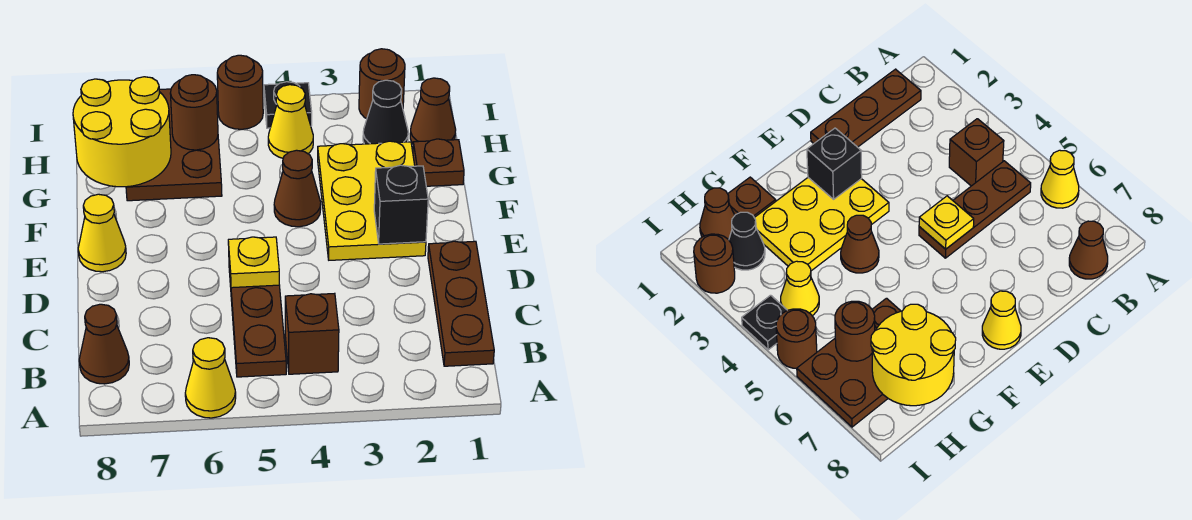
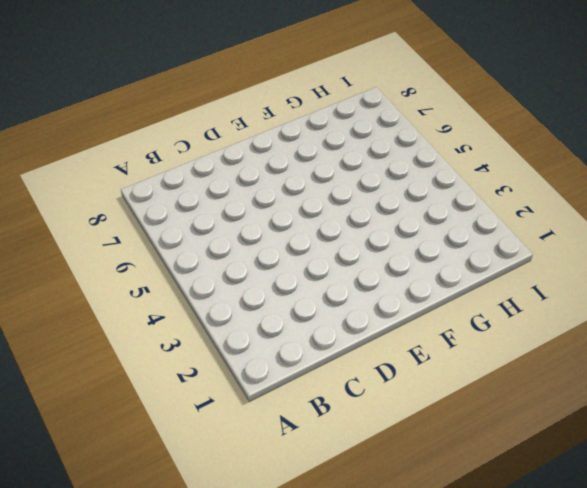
none -> yellow 1x1 cone [185,338,236,418]
none -> brown 1x3 plate [428,241,494,366]
none -> brown 1x1 brick [285,293,339,374]

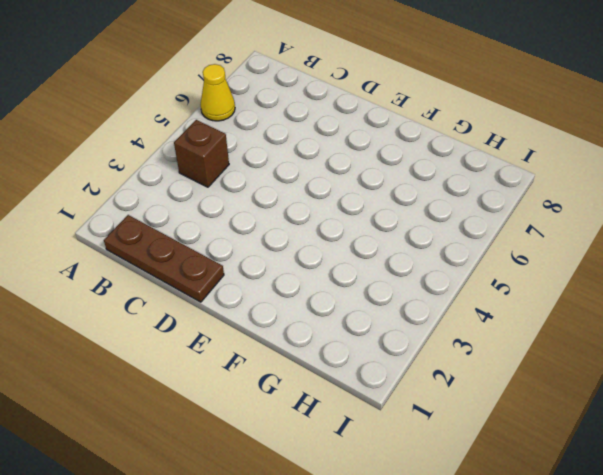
none -> brown 1x3 plate [229,265,286,377]
none -> brown 1x1 cone [79,304,129,384]
none -> yellow 2x3 plate [318,141,426,260]

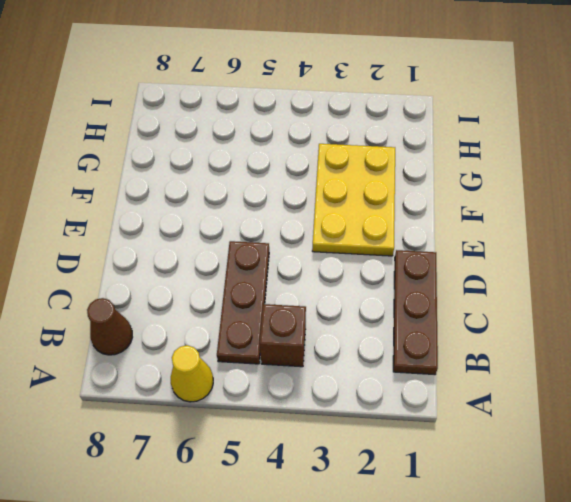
none -> yellow 1x1 cone [78,194,126,272]
none -> brown 1x1 cone [274,150,321,227]
none -> brown 1x1 plate [413,139,464,186]

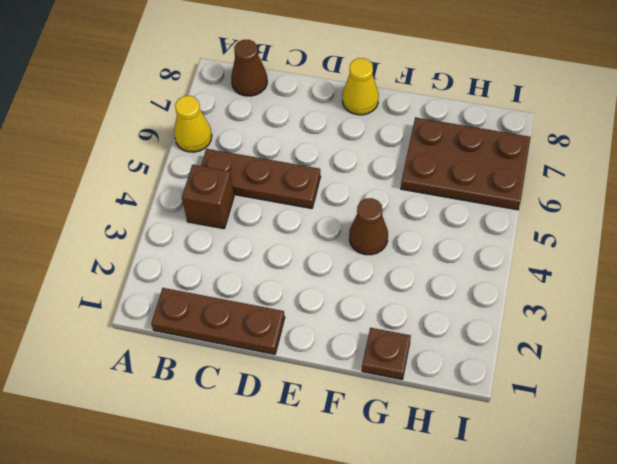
none -> yellow 2x3 plate [318,141,426,260]
none -> brown 1x1 cone [410,78,456,144]
none -> black 1x1 cone [363,80,408,144]

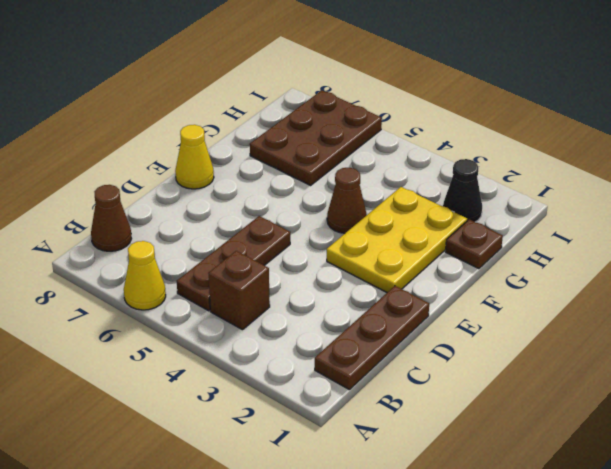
none -> brown 1x1 cone [410,78,456,144]
none -> yellow 1x1 cone [268,85,313,158]
none -> brown 1x1 round brick [359,49,405,119]

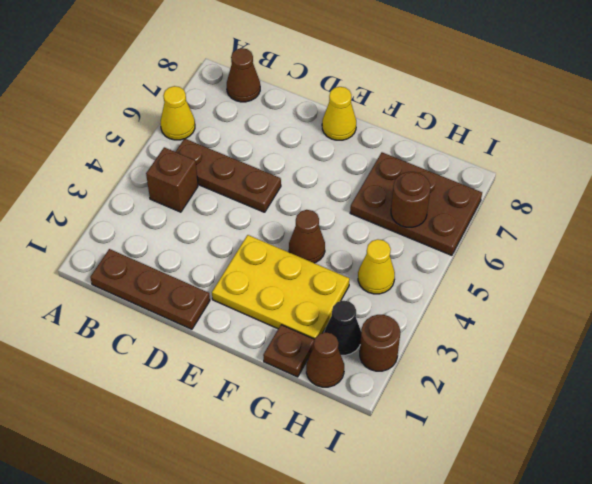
none -> black 1x1 plate [264,82,312,128]
none -> brown 1x1 round brick [217,55,263,129]
none -> yellow 1x1 plate [228,237,279,288]

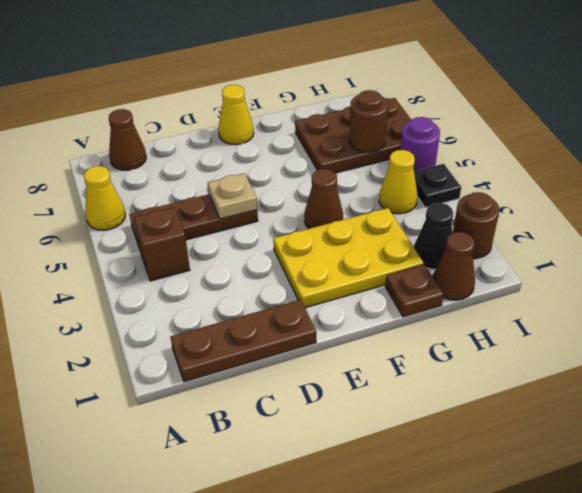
tan 1x1 plate [208,173,257,219] -> yellow 1x1 plate [228,237,279,288]
purple 1x1 round brick [400,117,440,171] -> brown 1x1 round brick [217,55,263,129]
none -> black 1x1 brick [374,165,428,244]
none -> yellow 2x2 round brick [73,77,171,187]

